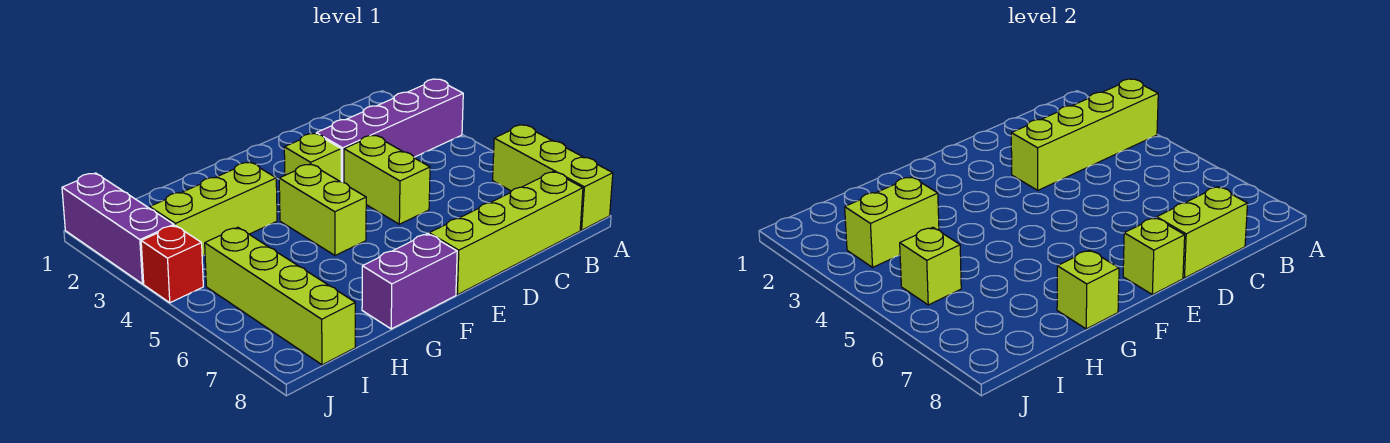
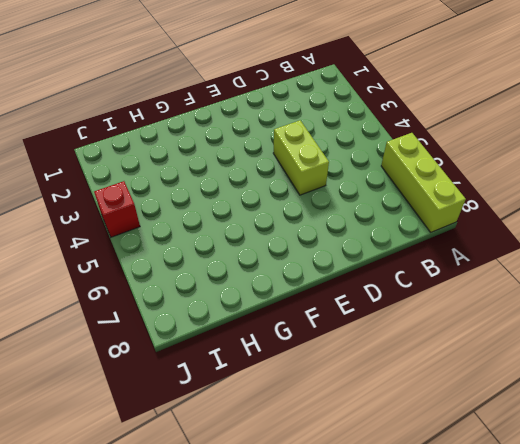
none -> purple 1x4 brick [316,79,463,183]
none -> lime 1x4 brick [429,172,583,295]
none -> lime 1x1 brick [284,134,341,182]

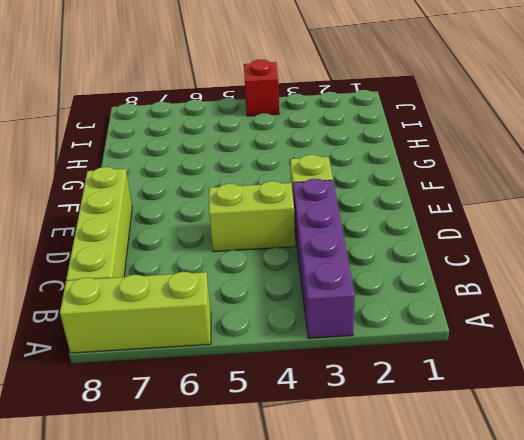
none -> lime 1x2 brick [279,164,366,255]
none -> purple 1x2 brick [362,234,457,329]
none -> lime 1x3 brick [150,162,277,256]

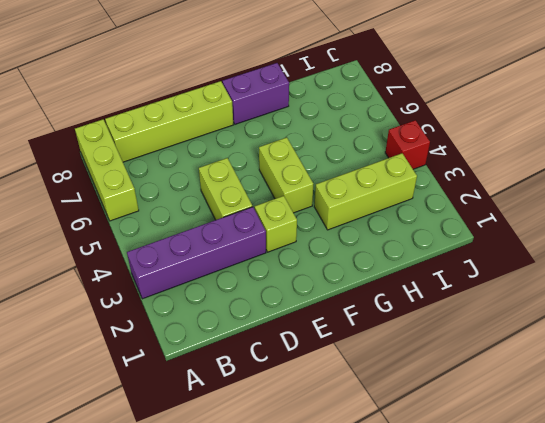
none -> lime 1x4 brick [205,227,355,365]
none -> purple 1x3 brick [62,173,174,284]
none -> lime 1x4 brick [1011,79,1158,190]

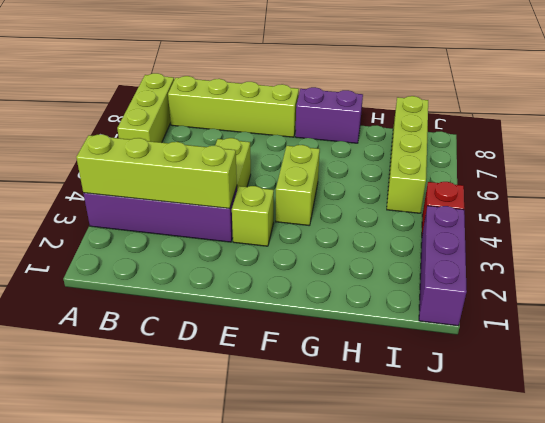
none -> lime 1x3 brick [150,162,277,256]
none -> lime 1x2 brick [1157,187,1248,278]
none -> lime 1x1 brick [1123,218,1185,295]

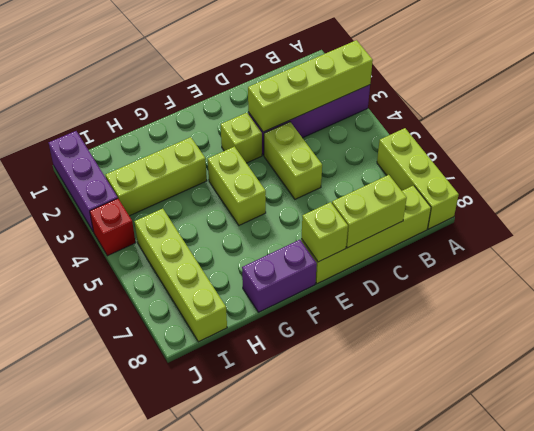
none -> lime 1x1 brick [1057,250,1119,329]
none -> lime 1x2 brick [845,177,939,267]
none -> lime 1x1 brick [900,227,961,305]

